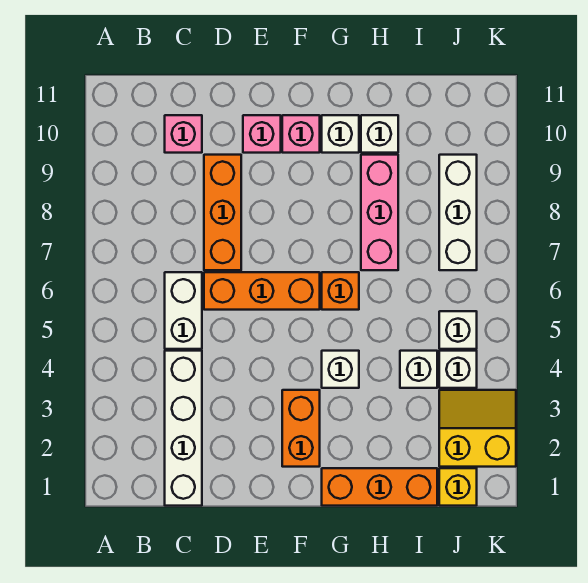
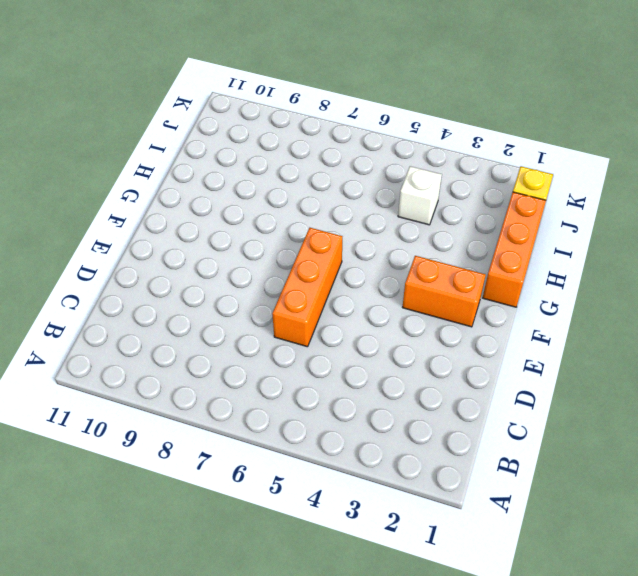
none -> white 1x4 brick [165,351,202,506]
none -> white 1x2 brick [165,272,202,349]
none -> pink 1x1 brick [165,115,202,153]

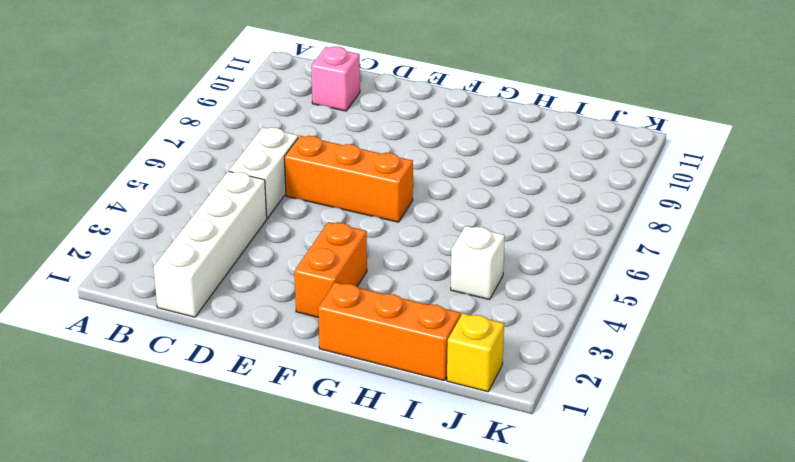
none -> orange 1x3 brick [204,155,241,270]
none -> pink 1x1 brick [243,115,281,153]
none -> pink 1x1 brick [282,115,320,153]

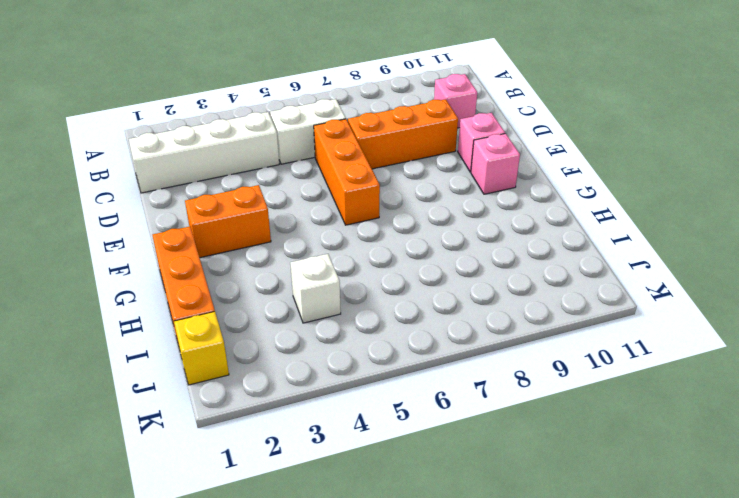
none -> white 1x1 brick [322,351,359,388]
none -> orange 1x1 brick [322,272,359,310]
none -> white 1x1 brick [322,115,359,153]

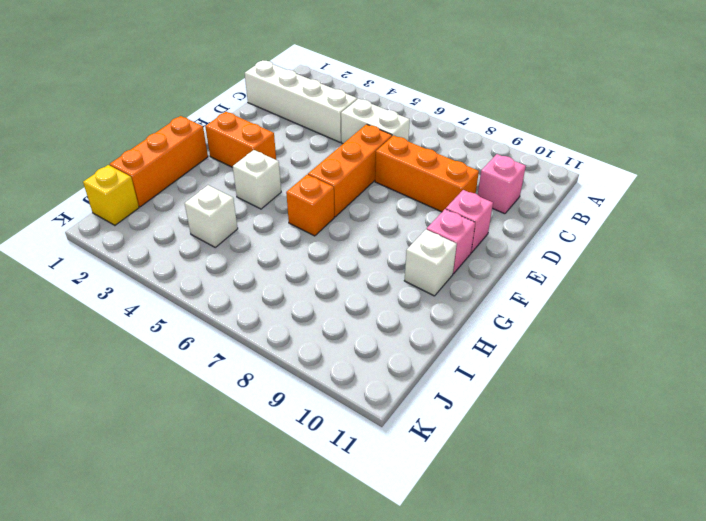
none -> pink 1x3 brick [361,155,398,270]
none -> white 1x1 brick [361,115,398,153]
none -> yellow 2x2 slope [439,390,516,467]

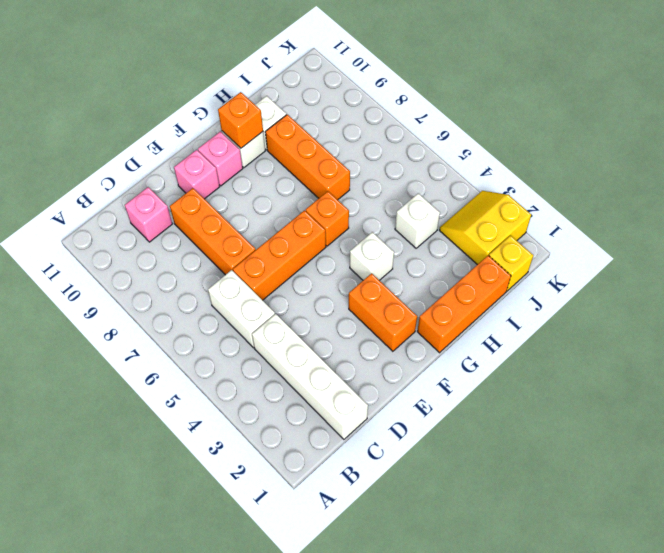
orange 1x1 brick [218,92,263,148] -> none
orange 1x3 brick [265,115,350,200] -> pink 1x3 brick [361,155,398,270]
none -> white 1x1 brick [439,351,477,388]
none -> white 1x1 brick [439,311,477,349]
none -> white 1x3 brick [439,155,477,270]

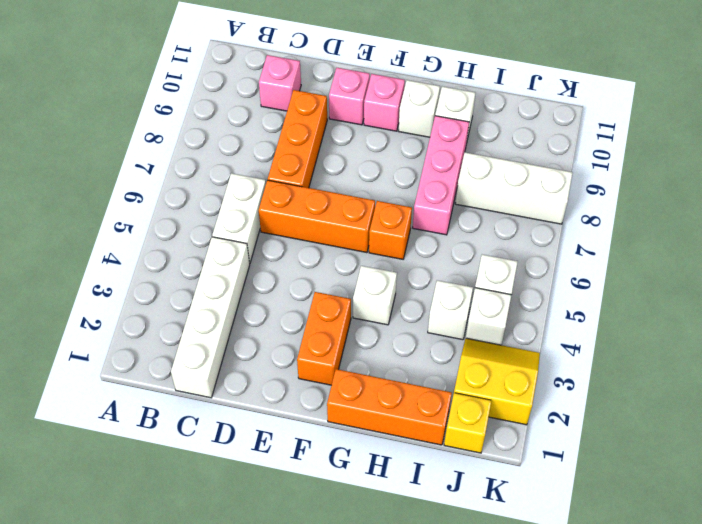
white 1x3 brick [455,152,573,224] -> white 1x3 brick turned to [439,155,477,270]

